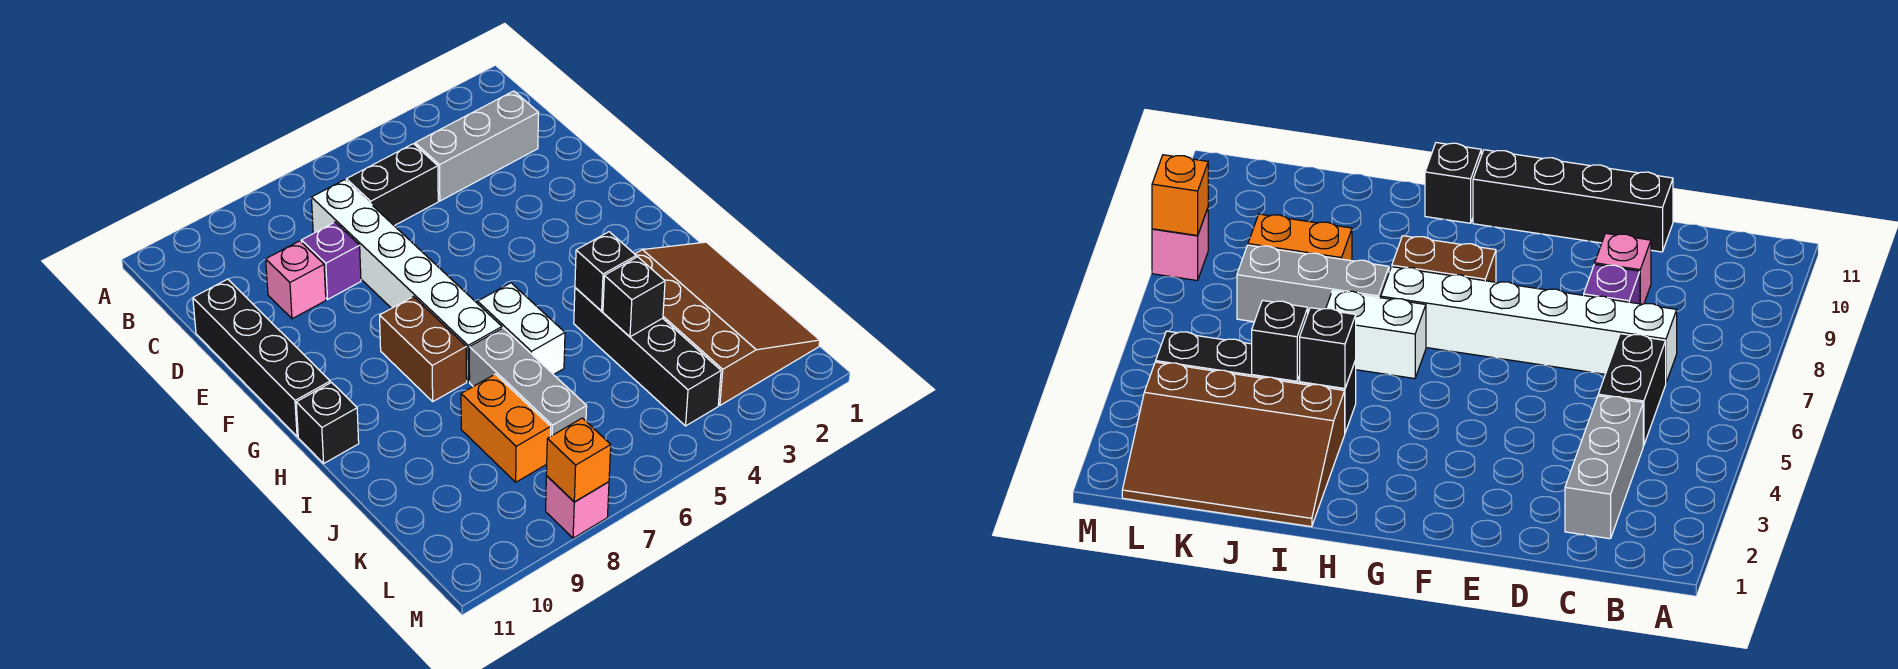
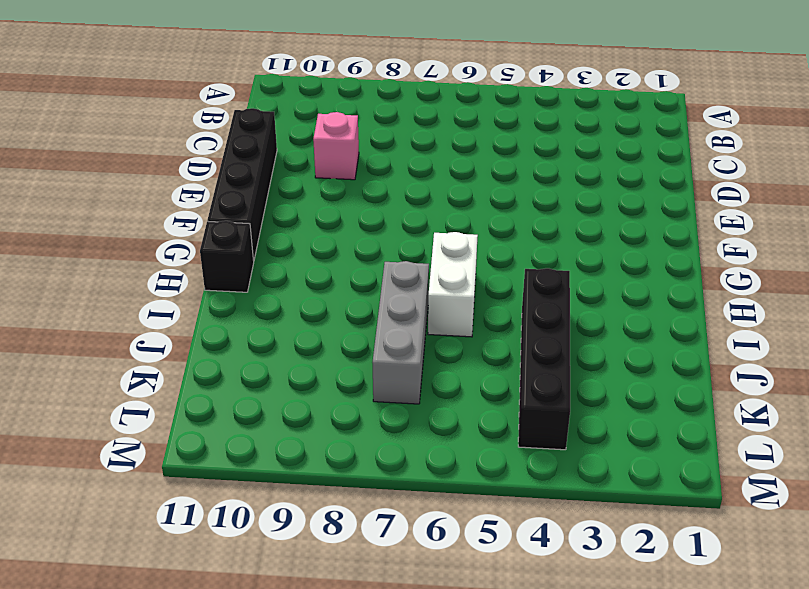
none -> grey 1x3 brick [415,91,538,201]
none -> black 1x2 brick [346,144,438,226]
none -> white 1x6 brick [311,180,502,381]

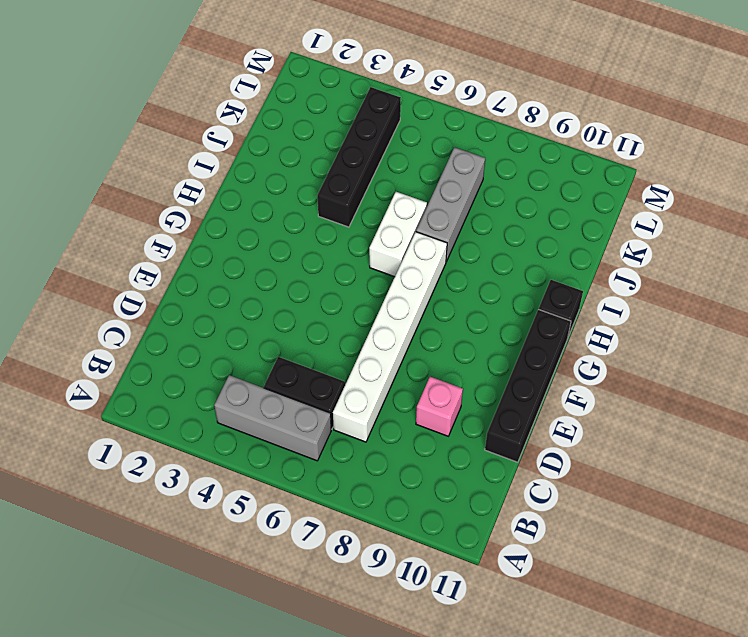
grey 1x3 brick [214,375,331,461] -> grey 1x3 brick moved to [415,91,538,201]
none -> purple 1x1 brick [301,222,361,299]
none -> brown 1x2 brick [380,297,467,401]
none -> brown 3x4 slope [635,242,820,405]

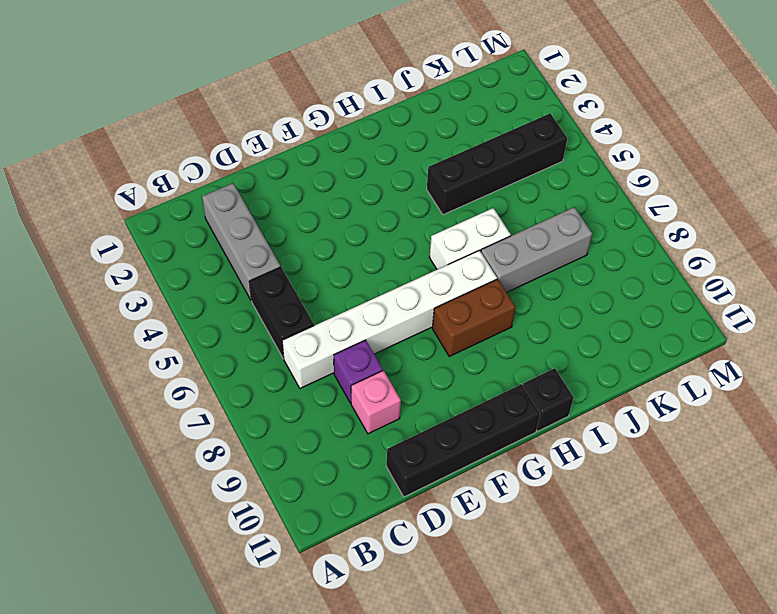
none -> brown 3x4 slope [635,242,820,405]
none -> orange 1x2 brick [461,374,551,482]
none -> pink 1x1 brick [546,476,609,538]

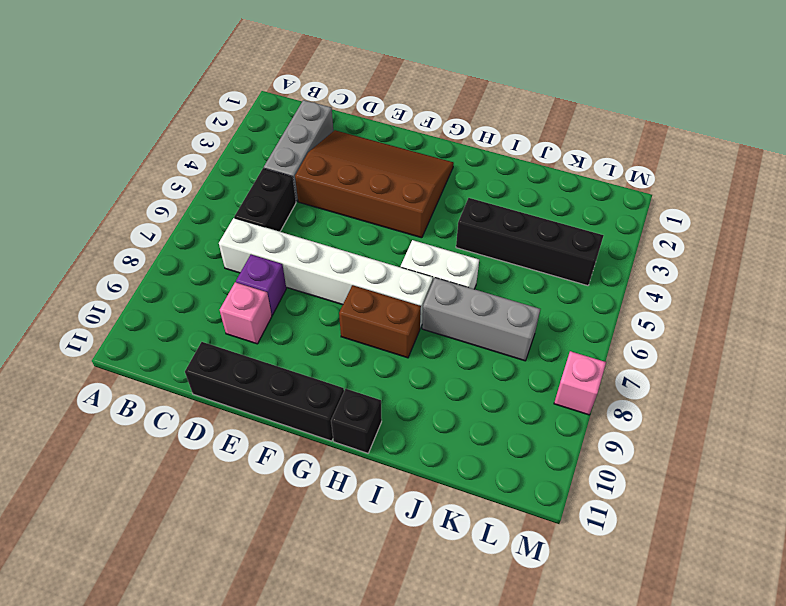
brown 3x4 slope [295,130,454,238] -> brown 3x4 slope moved to [635,242,820,405]
none -> orange 1x2 brick [461,374,551,482]
none -> black 1x1 brick [575,232,636,311]
none -> black 1x1 brick [603,257,665,337]

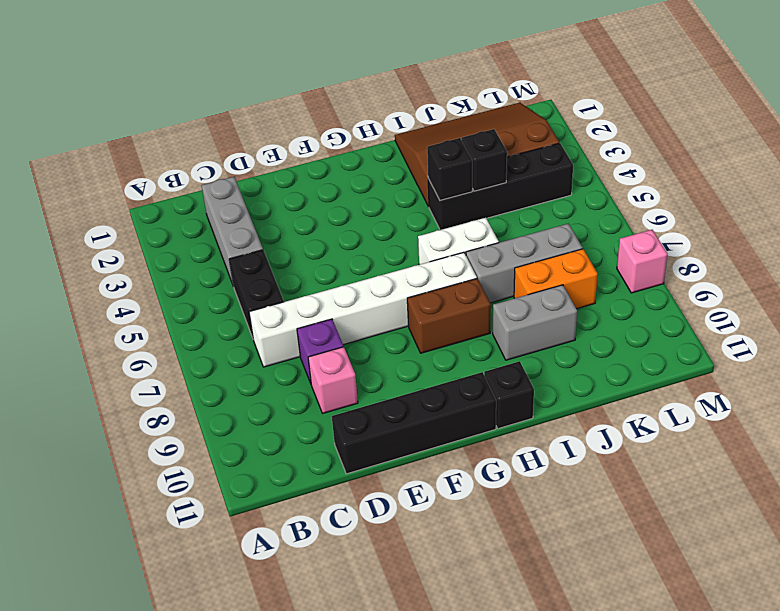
grey 1x2 brick [493,285,577,360] -> none
none -> orange 1x1 brick [546,418,611,502]

